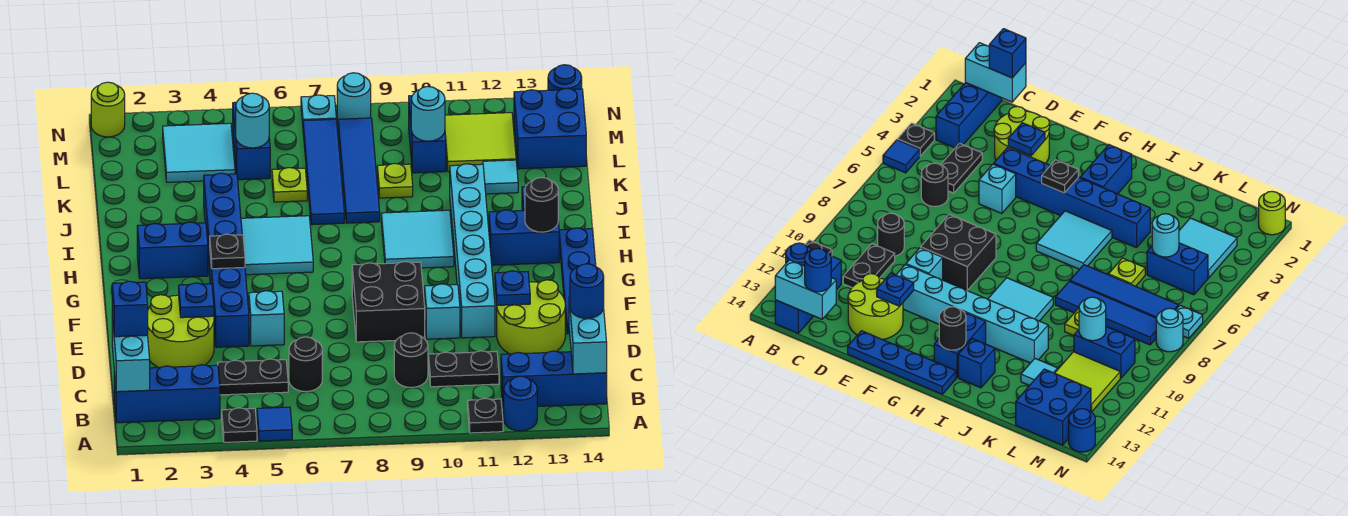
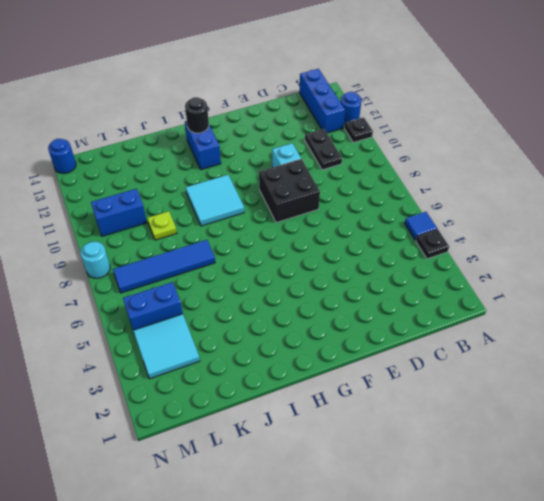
none -> blue 1x3 brick [114,365,220,423]
none -> black 1x2 plate [218,359,288,395]
none -> black 1x1 round brick [289,337,322,392]
none -> black 1x1 round brick [394,333,428,388]

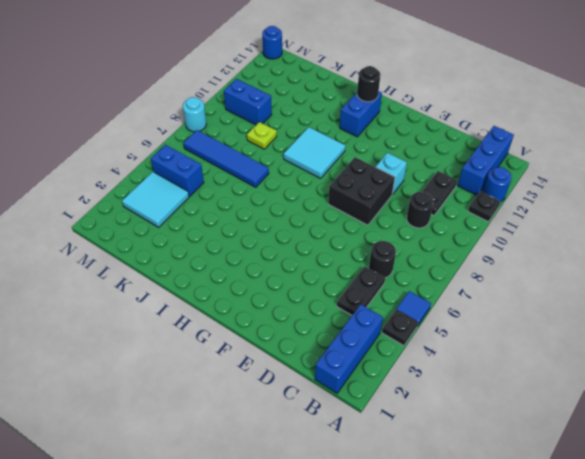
none -> lime 2x2 round brick [148,295,214,368]
none -> lime 2x2 round brick [497,280,565,354]
none -> blue 1x6 brick [204,173,249,347]
none -> cyan 1x1 brick [249,291,284,346]

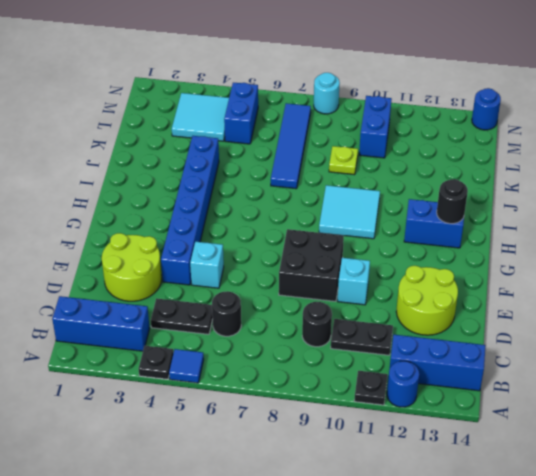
none -> cyan 1x6 brick [450,164,495,338]
none -> blue 1x4 plate [559,228,596,334]
none -> blue 1x2 brick [137,222,208,279]
none -> cyan 2x2 tile [241,216,313,275]

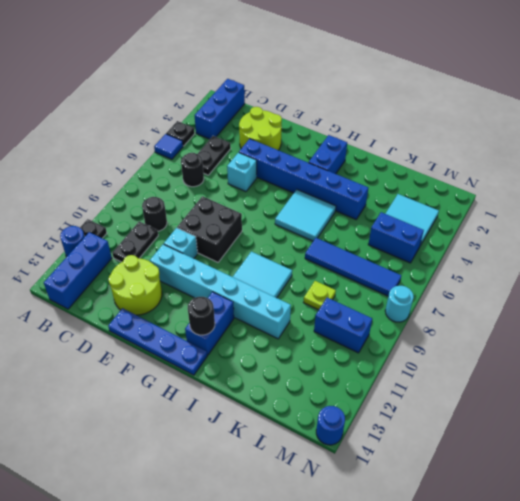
none -> blue 1x1 brick [958,339,995,388]
none -> blue 1x4 tile [338,118,380,223]
none -> lime 1x1 plate [272,168,307,202]
none -> cyan 1x1 tile [483,160,518,194]

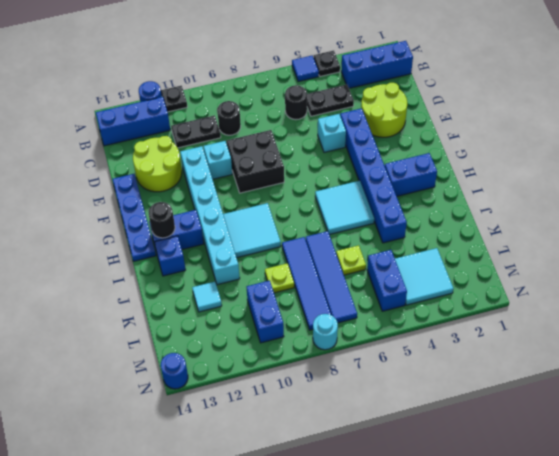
none -> lime 2x2 tile [445,113,516,172]
none -> blue 2x2 brick [514,88,586,169]
none -> lime 1x1 round brick [91,82,125,137]
none -> cyan 1x1 plate [301,95,336,123]

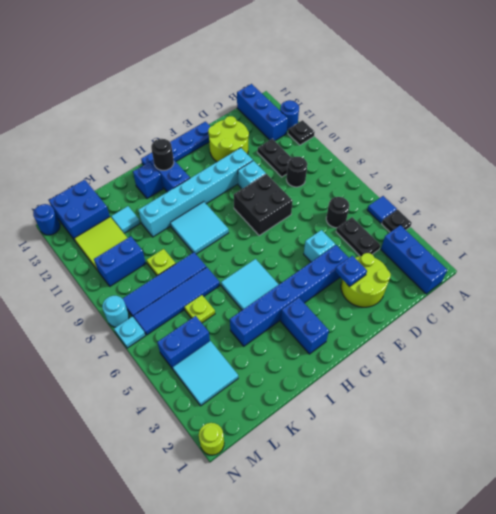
none -> cyan 1x2 brick [112,317,150,392]
none -> cyan 1x2 brick [569,297,607,374]
none -> blue 1x1 plate [495,271,530,305]
none -> black 1x1 plate [210,234,245,269]

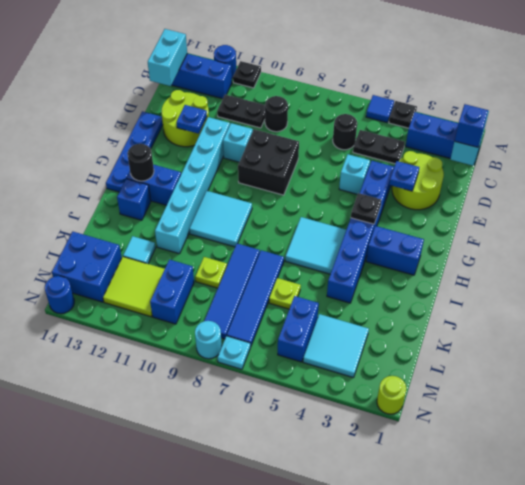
none -> cyan 1x1 round brick [236,93,269,148]
none -> cyan 1x1 round brick [411,86,445,141]
none -> blue 1x1 round brick [570,264,604,318]

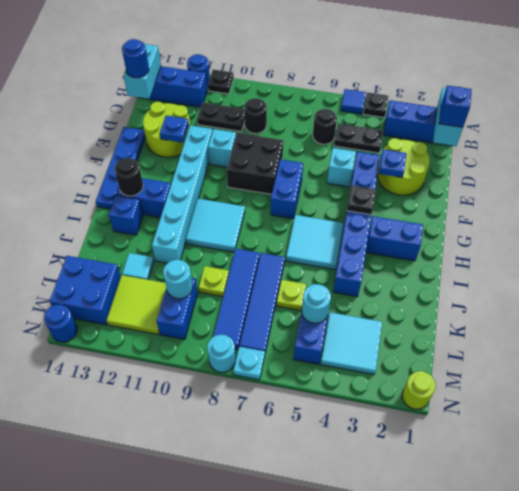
blue 1x2 brick [271,159,303,219] -> none

